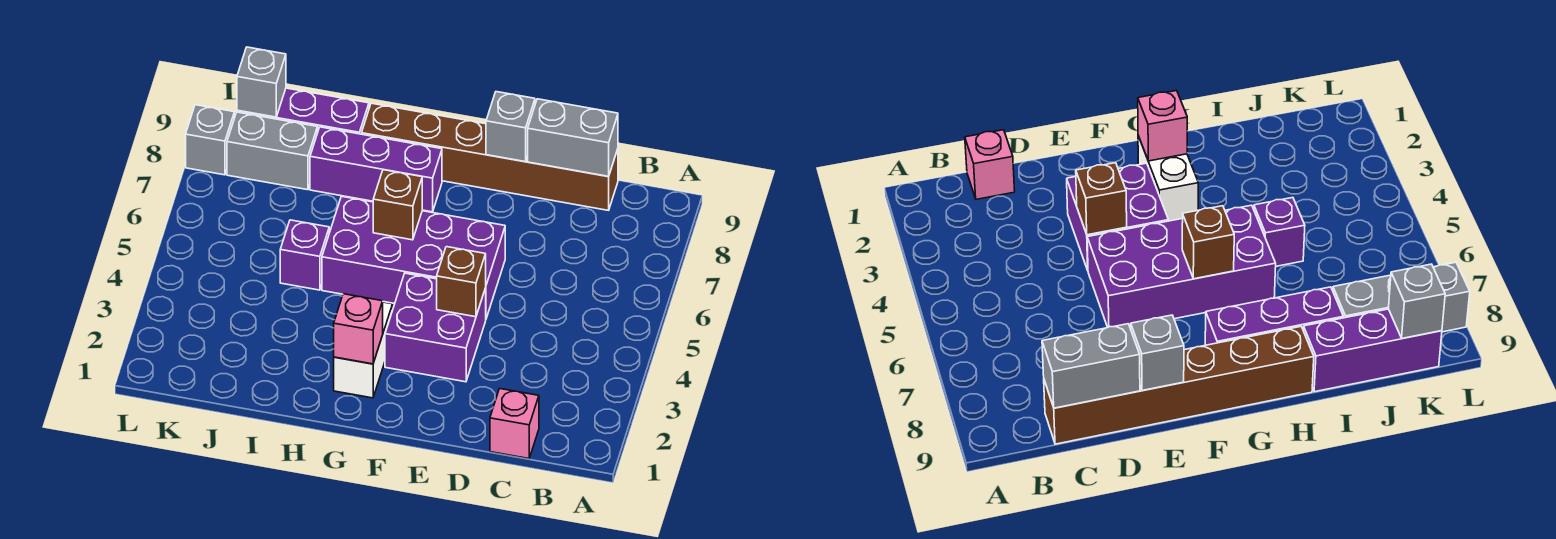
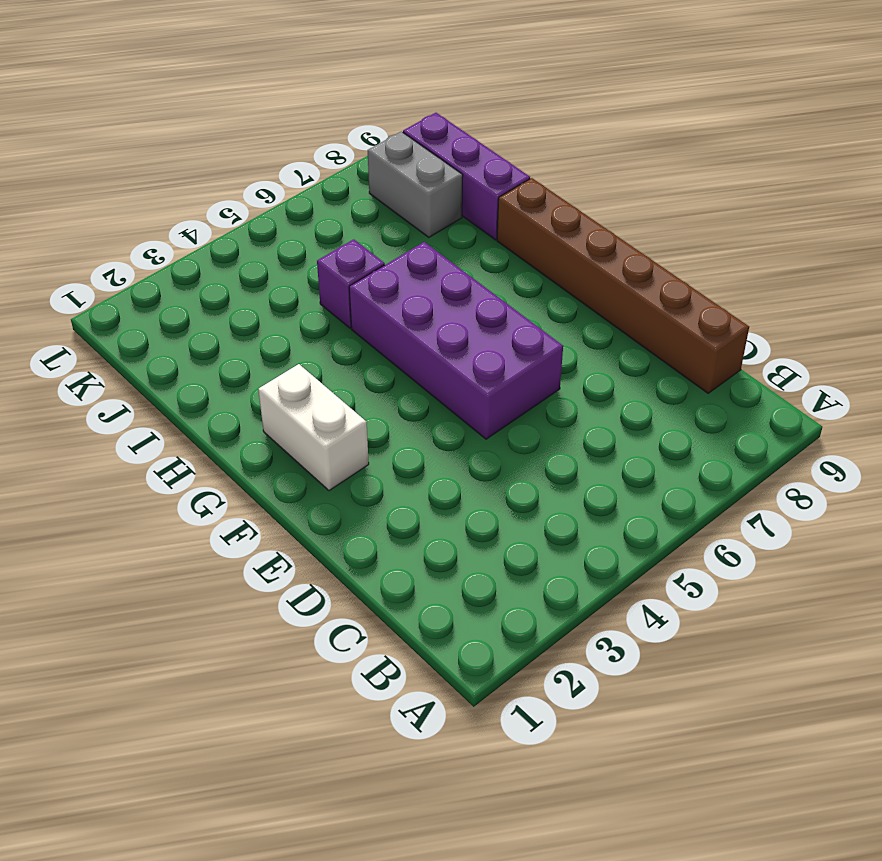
white 1x2 brick [258,364,369,491] -> white 1x2 brick turned to [334,302,393,398]
none -> pink 1x1 brick [490,389,539,459]
none -> purple 2x2 brick [385,273,486,382]
none -> purple 1x3 brick [310,127,442,212]

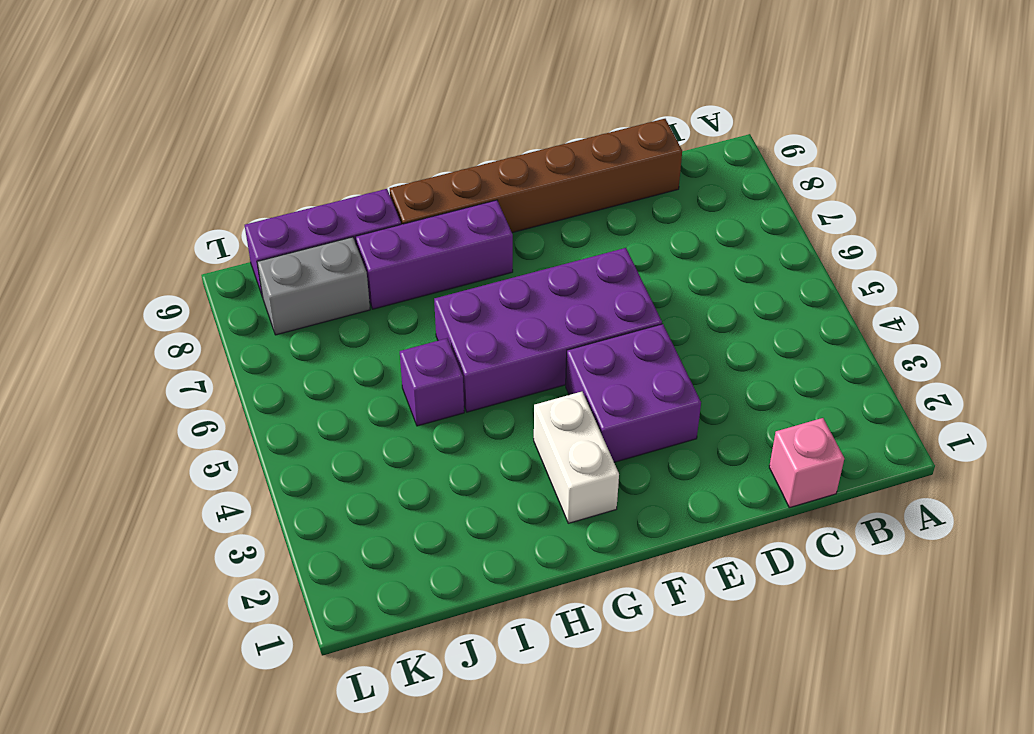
none -> grey 1x1 brick [186,105,234,175]
none -> grey 1x2 brick [528,99,618,176]
none -> brown 1x1 brick [437,247,486,317]

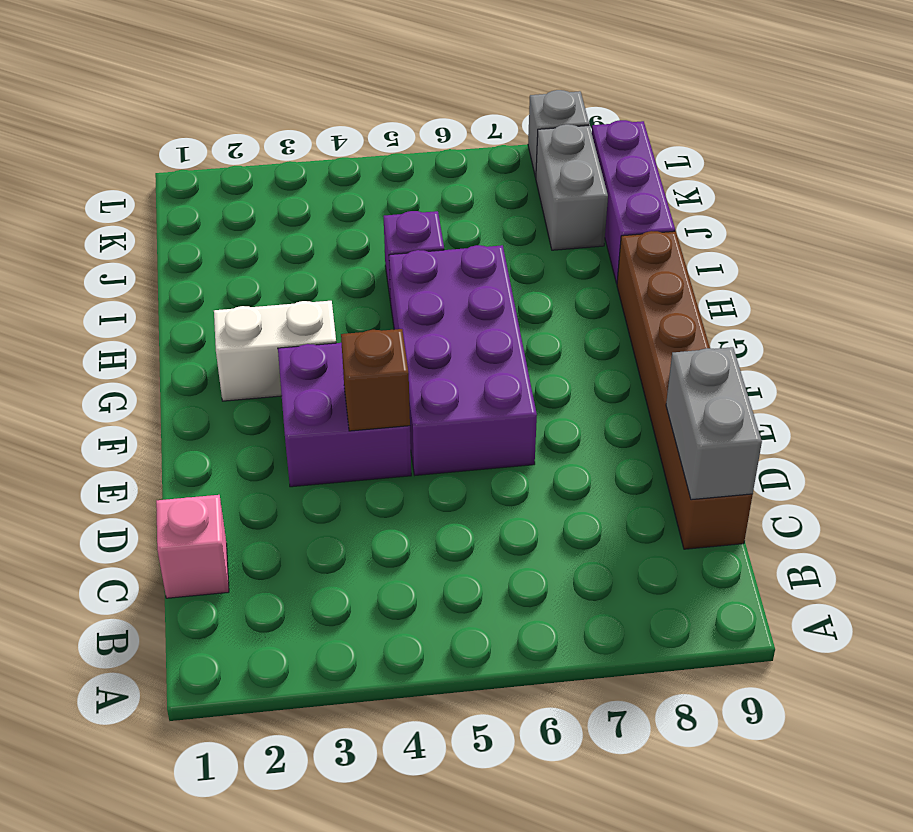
none -> purple 1x3 brick [310,127,442,212]
none -> grey 1x1 brick [486,92,535,162]
none -> pink 1x1 brick [334,294,383,364]

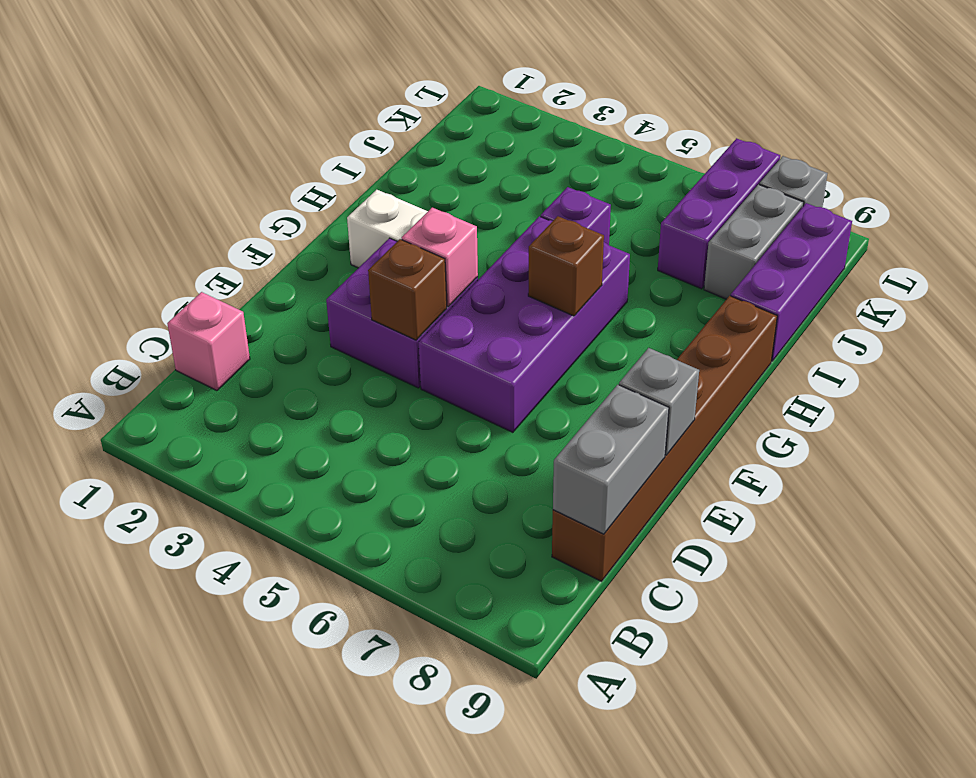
pink 1x1 brick [402,208,478,307] -> pink 1x1 brick moved to [334,294,383,364]
purple 1x3 brick [658,138,780,289] -> purple 1x3 brick moved to [310,127,442,212]
none -> grey 1x1 brick [237,47,286,117]

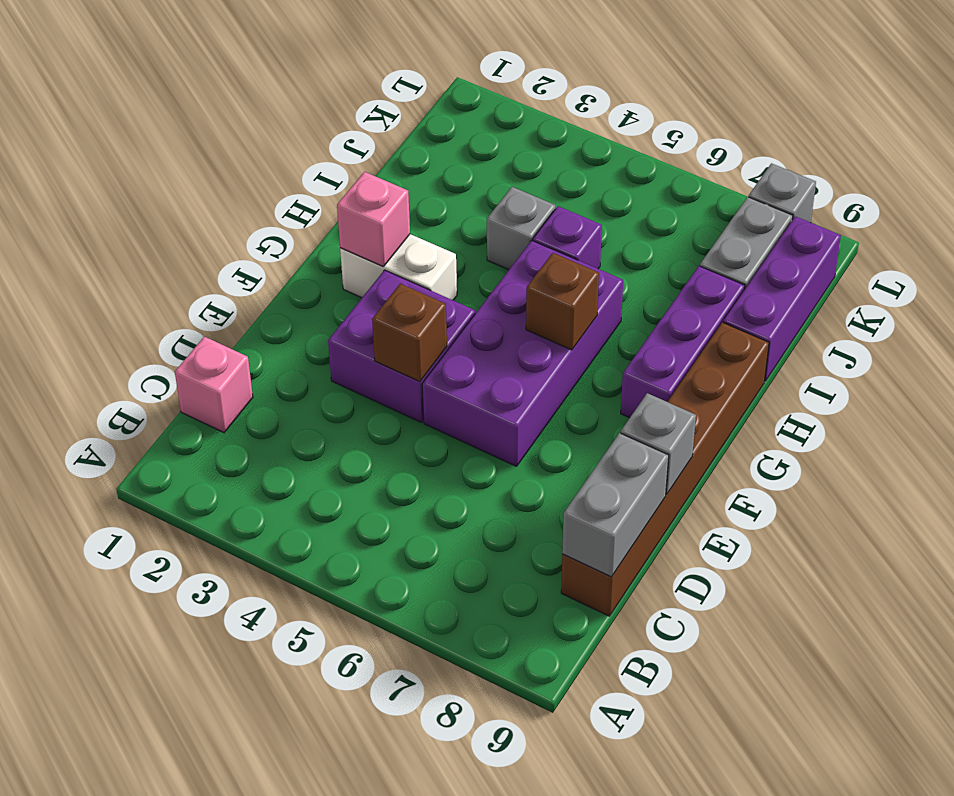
grey 1x1 brick [487,187,555,270] -> grey 1x1 brick moved to [237,47,286,117]

